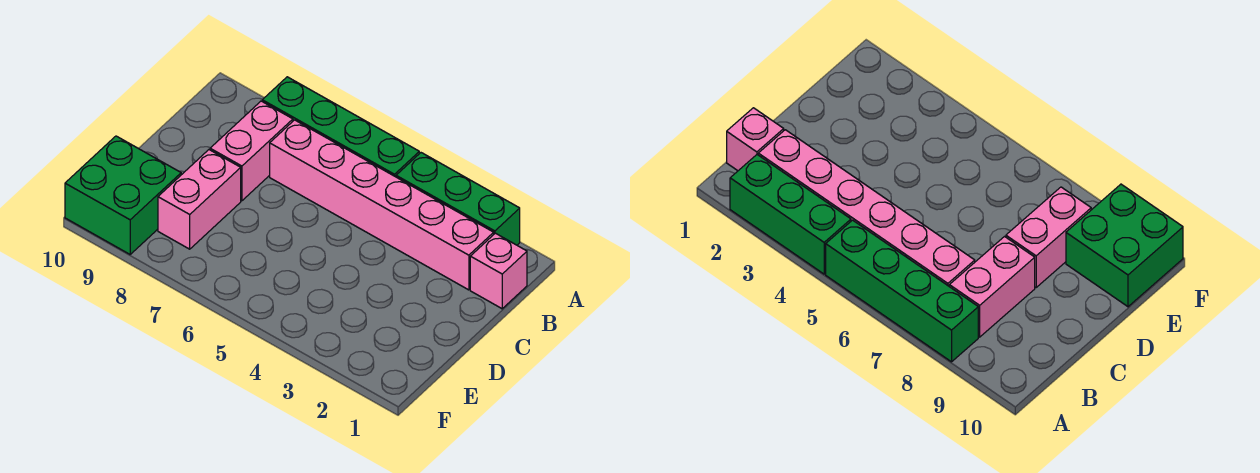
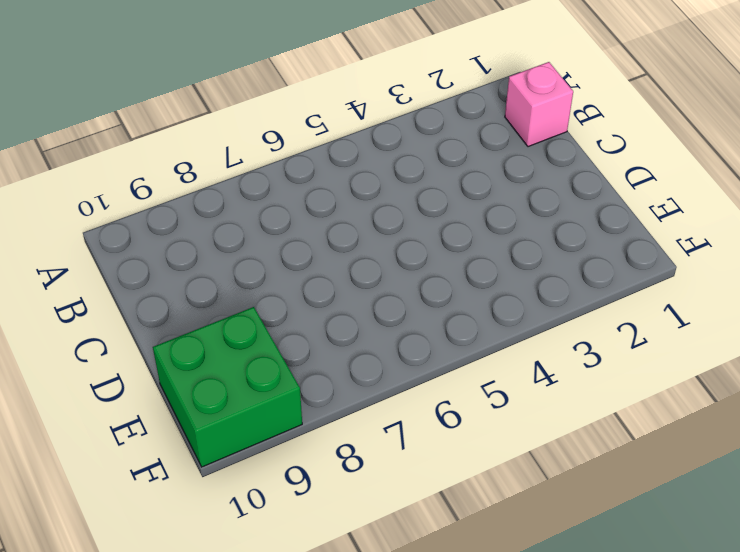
none -> green 1x3 brick [396,153,520,245]
none -> green 1x4 brick [262,77,419,177]

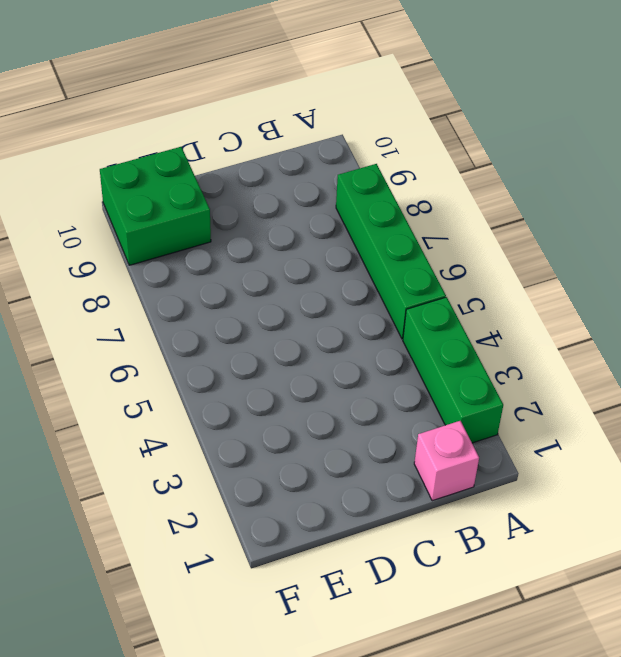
none -> pink 1x6 brick [270,120,494,290]
none -> pink 1x2 brick [210,101,293,201]

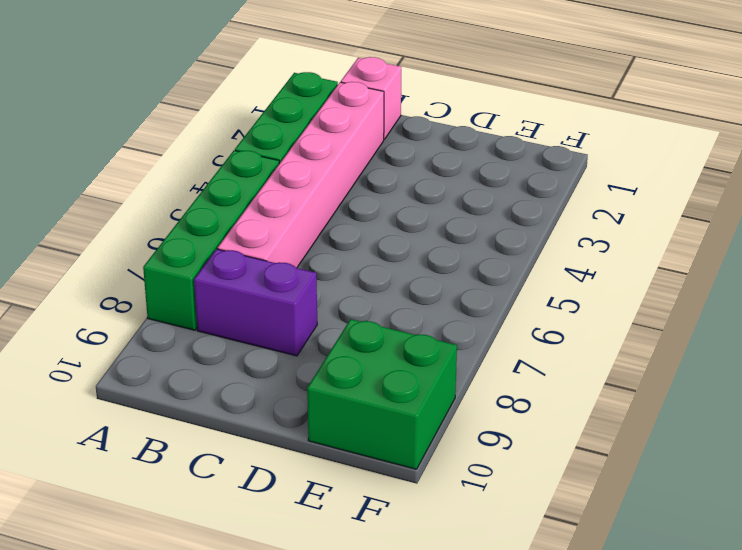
purple 1x2 brick [194,249,317,356] -> pink 1x2 brick [210,101,293,201]
none -> pink 1x2 brick [158,150,241,249]

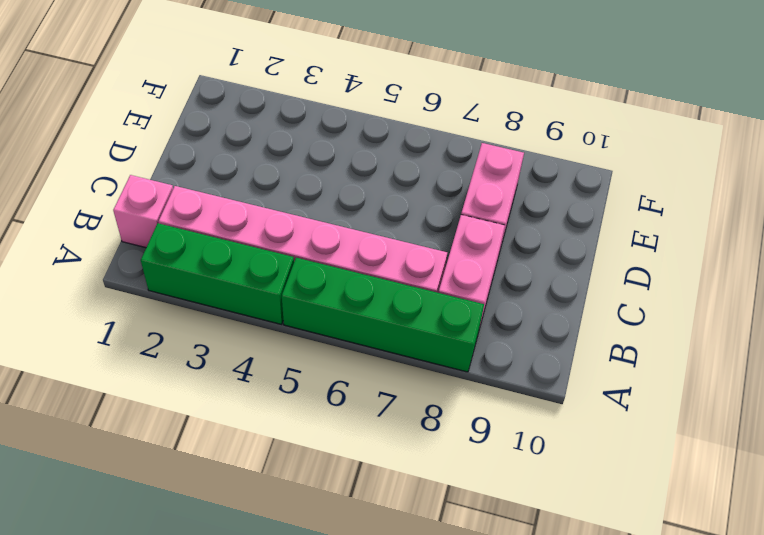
none -> green 2x2 brick [65,136,181,254]

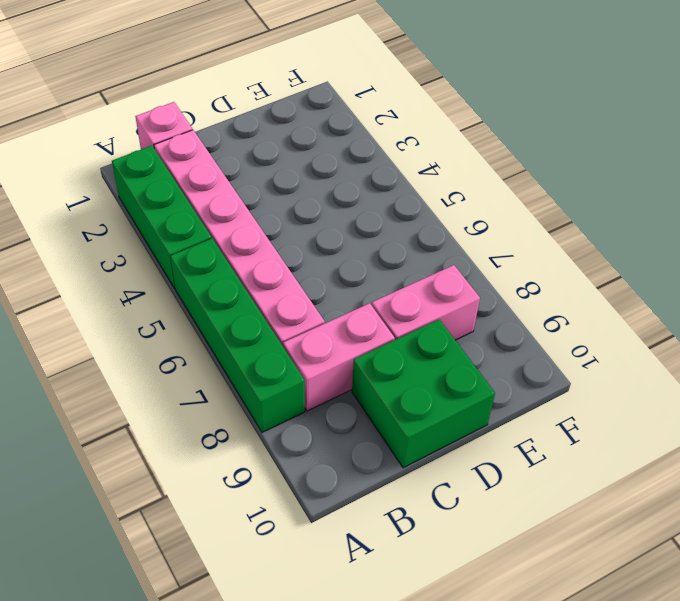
green 2x2 brick [352,319,495,468] -> green 2x2 brick moved to [65,136,181,254]

